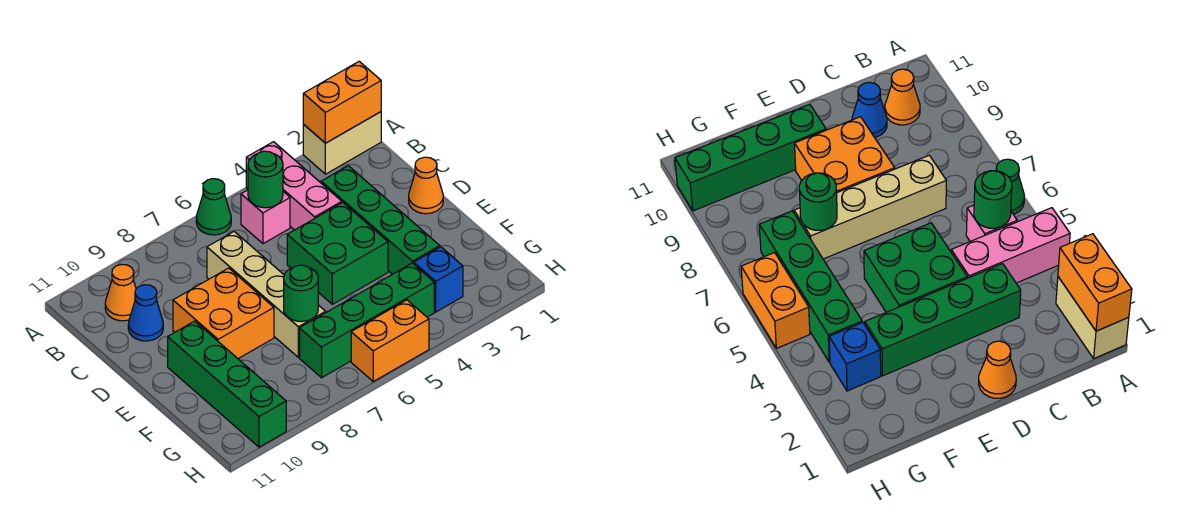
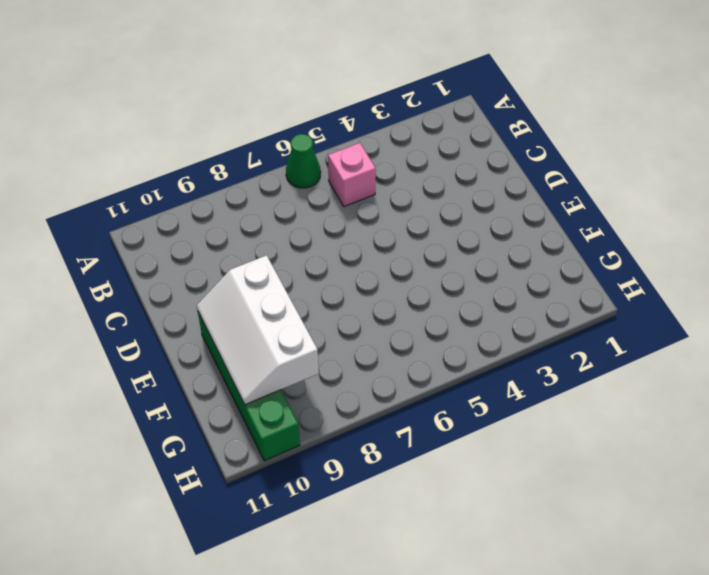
white 2x3 slope [197,255,319,405] -> none
none -> tan 1x2 brick [303,112,381,174]
none -> pink 1x3 brick [246,142,342,230]
none -> orange 1x1 cone [105,265,136,321]

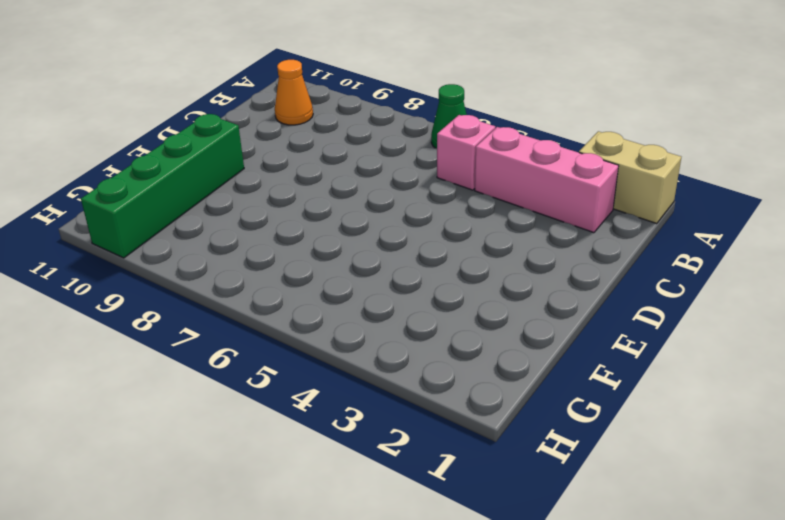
pink 1x3 brick [475,127,619,233] -> pink 1x3 brick turned to [246,142,342,230]
none -> green 1x4 brick [321,166,440,274]
none -> tan 1x4 brick [207,232,326,357]
none -> blue 1x1 cone [128,285,163,341]

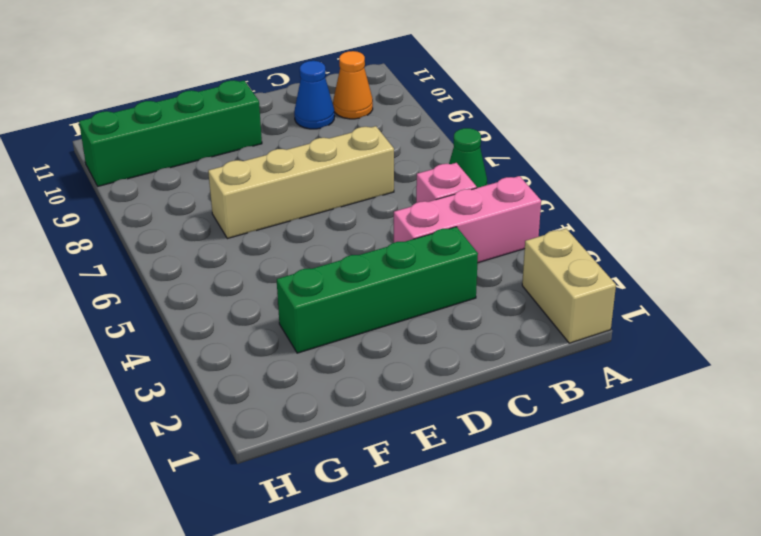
none -> orange 1x1 cone [409,157,443,214]
none -> green 2x2 brick [287,203,388,304]
none -> orange 2x2 brick [173,268,274,359]

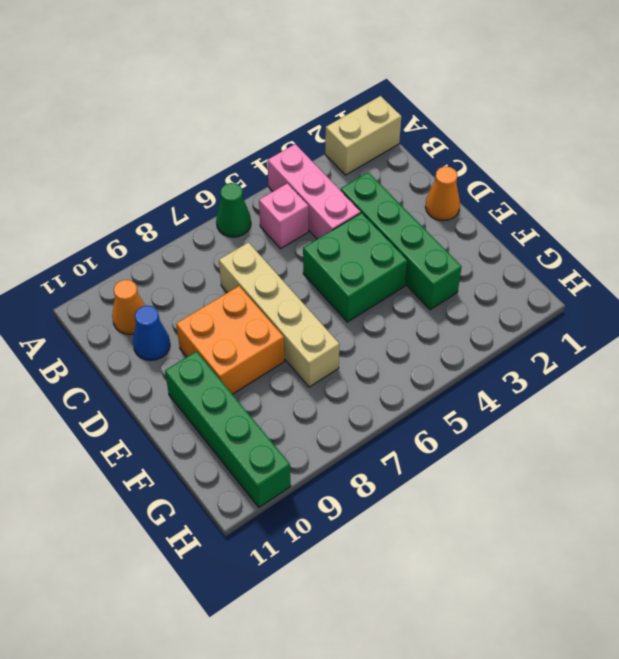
none -> blue 1x1 brick [414,247,463,312]
none -> green 1x4 brick [300,263,434,378]
none -> orange 1x2 brick [351,300,429,381]

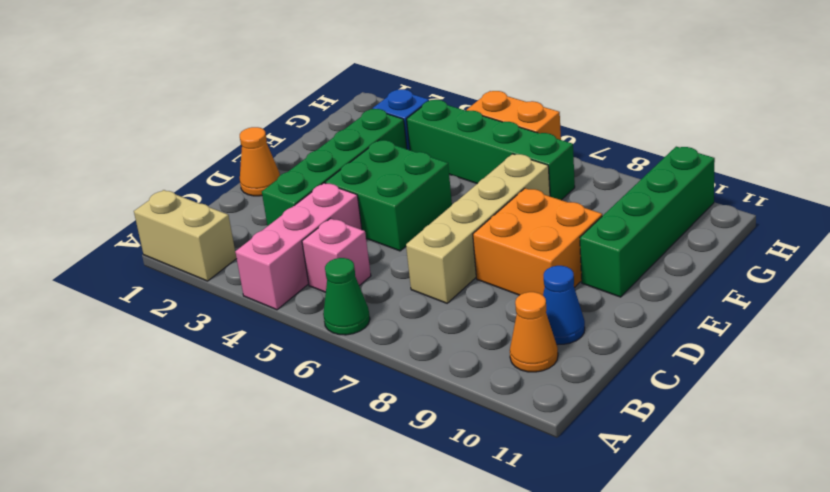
none -> orange 1x2 brick [303,61,381,143]
none -> green 1x1 round brick [248,151,283,208]
none -> green 1x1 round brick [284,265,318,322]

